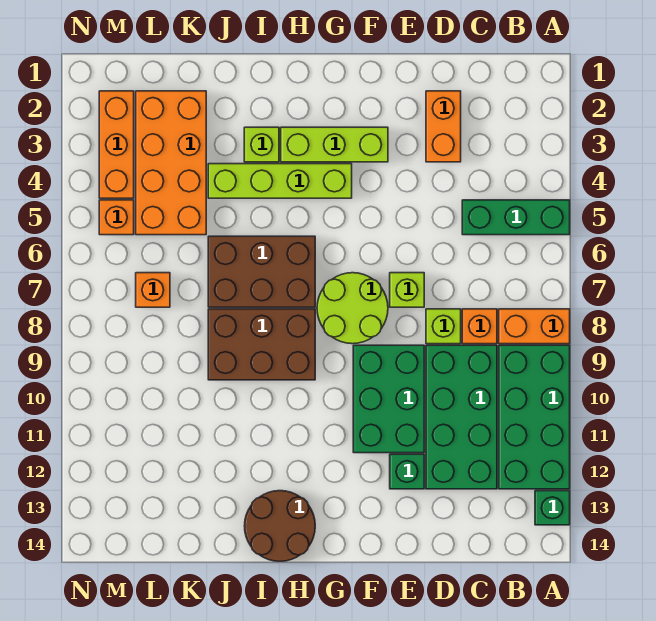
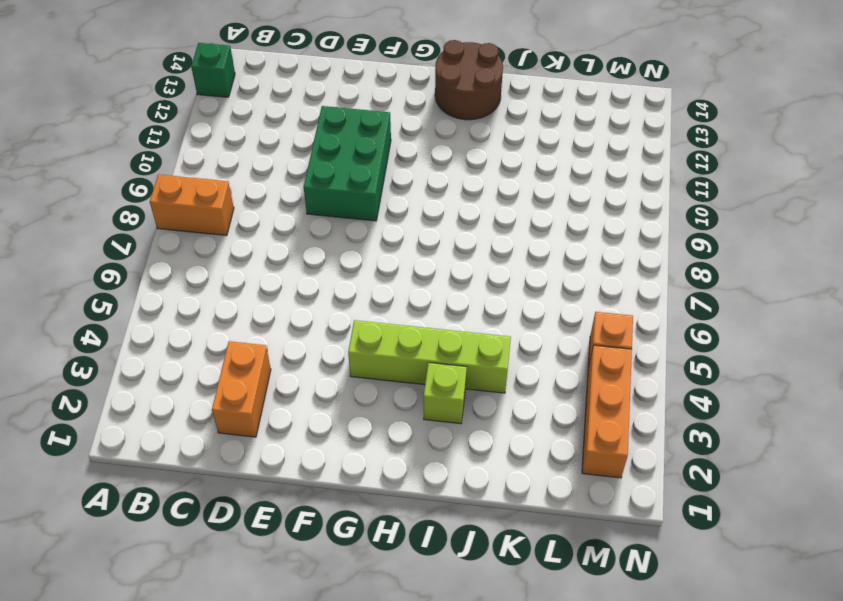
none -> green 1x3 brick [462,200,570,235]
none -> green 2x4 brick [499,345,570,489]
none -> orange 1x1 brick [462,309,497,344]

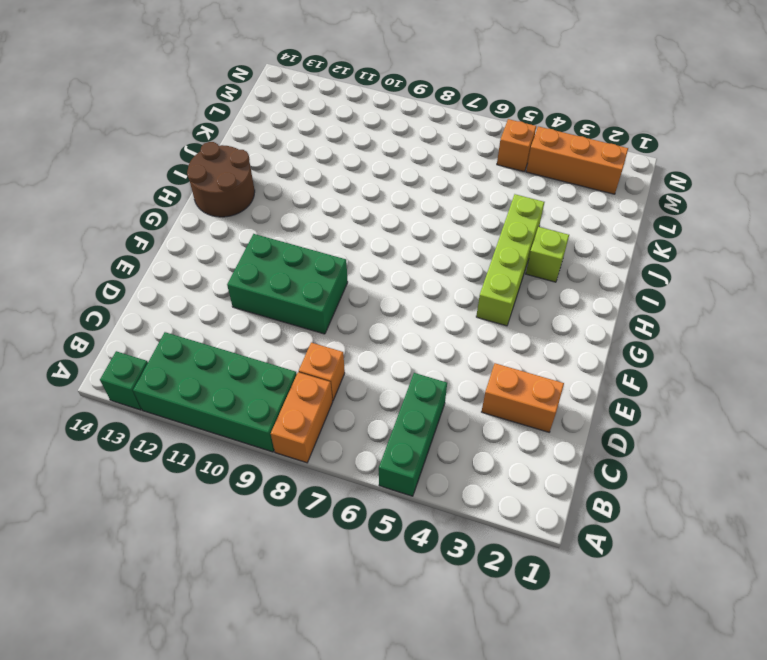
none -> green 2x4 brick [426,345,497,489]
none -> lime 1x1 brick [426,309,461,344]
none -> lime 1x1 brick [390,273,424,307]

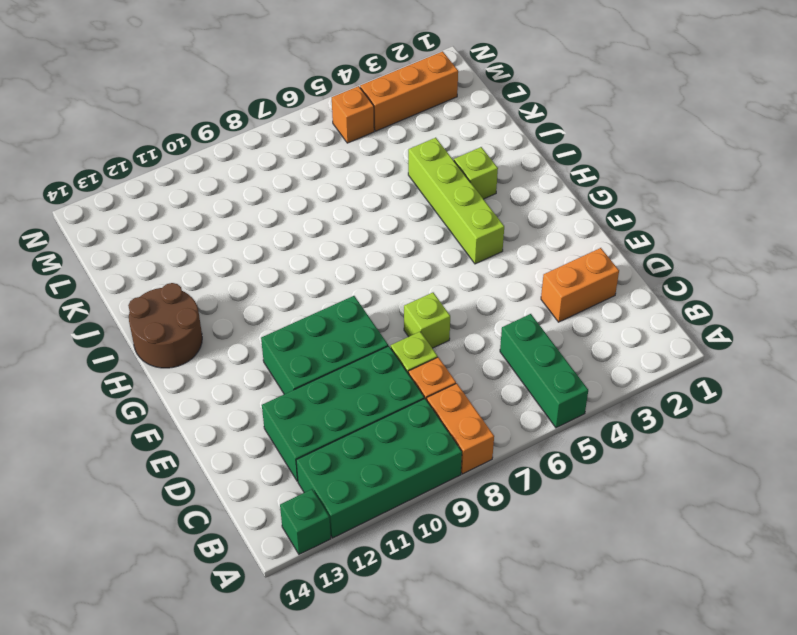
none -> green 1x1 brick [390,454,424,489]
none -> lime 1x3 brick [281,127,388,162]
none -> lime 2x2 round brick [317,273,388,344]

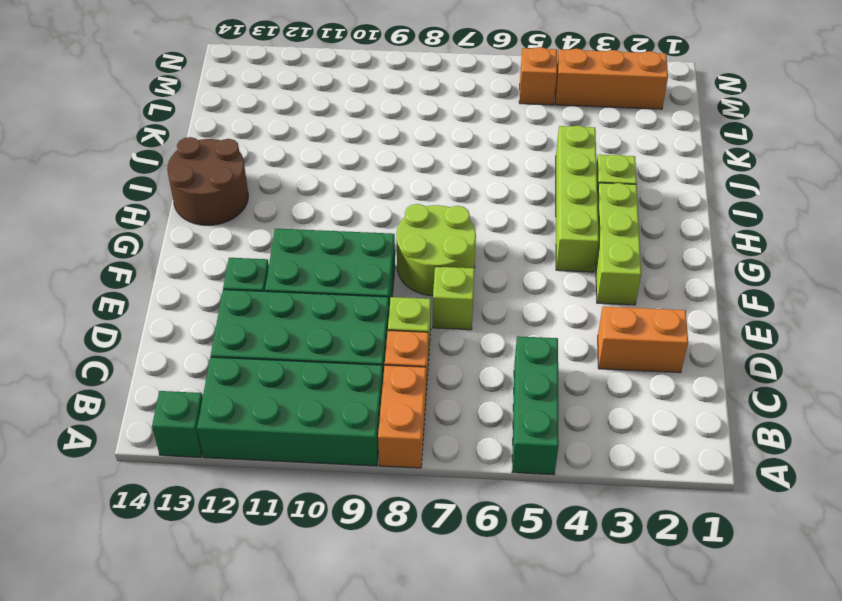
none -> brown 2x3 brick [208,236,315,307]
none -> brown 2x3 brick [208,309,315,380]
none -> orange 2x4 brick [136,91,206,235]

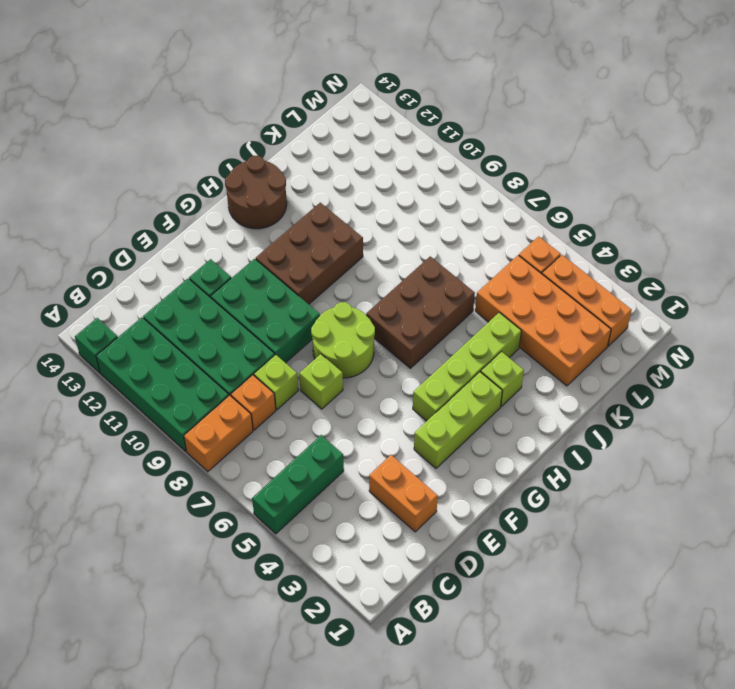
brown 2x3 brick [256,203,363,304] -> brown 2x3 brick moved to [208,309,315,380]
none -> orange 1x1 brick [136,273,170,307]

